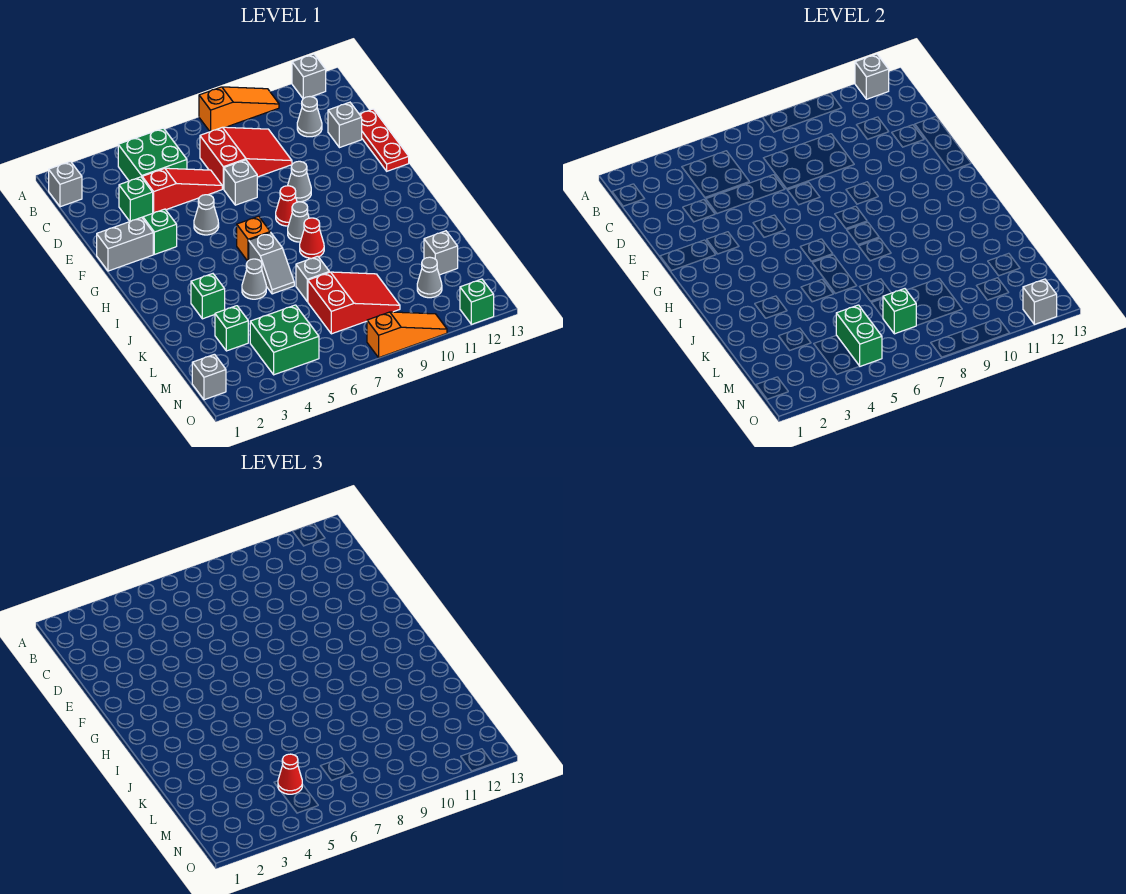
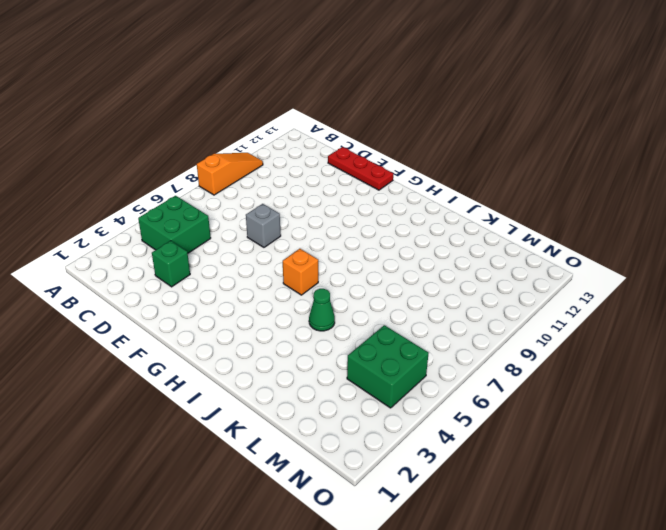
green 1x1 cone [309,289,335,331] -> grey 1x1 cone [242,259,266,299]
none -> grey 1x1 brick [292,54,326,99]
none -> grey 1x1 brick [49,161,82,207]
none -> red 2x3 slope [200,127,292,189]
none -> grey 1x1 cone [297,97,322,137]

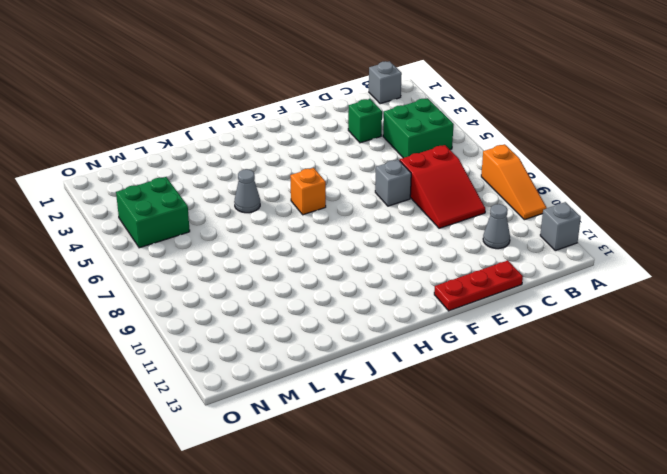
none -> red 1x3 slope [142,168,222,213]
none -> grey 1x1 brick [328,102,362,148]
none -> grey 1x2 brick [97,217,153,271]
none -> green 1x1 brick [143,209,177,254]

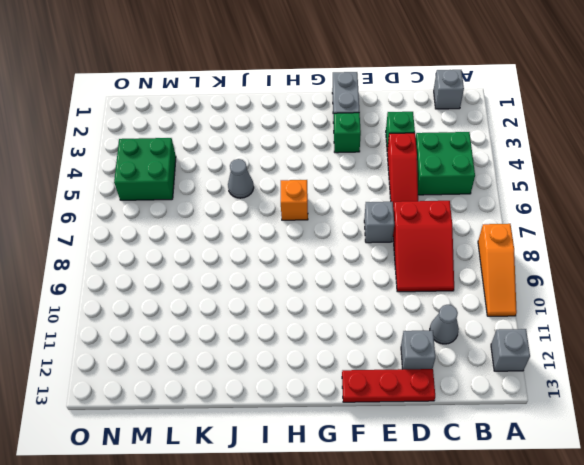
none -> grey 1x1 cone [194,195,219,235]
none -> grey 1x1 cone [288,161,311,202]
none -> red 1x1 cone [276,186,297,226]
none -> grey 1x1 cone [288,202,309,242]

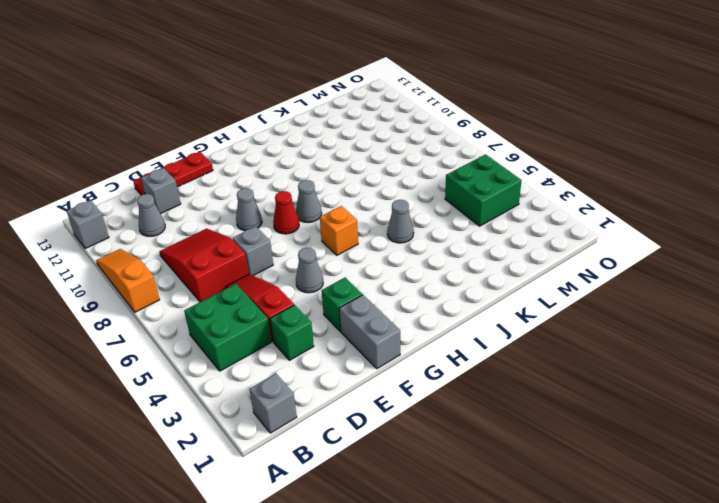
none -> grey 1x2 slope [249,232,294,294]
none -> red 1x1 cone [300,218,324,258]
none -> green 1x1 brick [191,274,225,319]
none -> grey 1x1 brick [296,256,329,302]

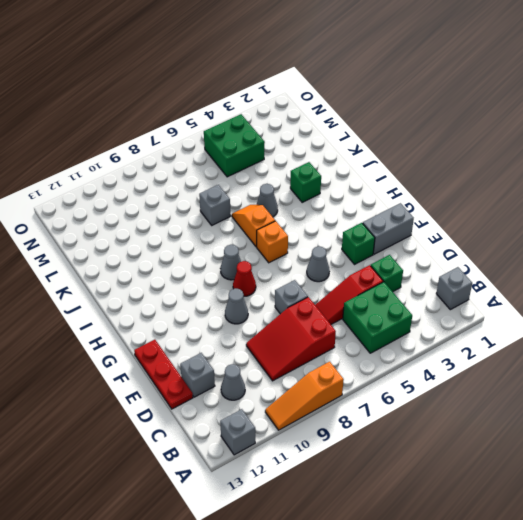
orange 1x2 slope [232,205,275,247] -> grey 1x2 slope [249,232,294,294]
none -> red 1x1 cone [300,218,324,258]
none -> green 1x1 brick [215,306,248,351]
none -> red 2x3 slope [308,272,400,334]
none -> grey 1x1 brick [424,231,458,275]

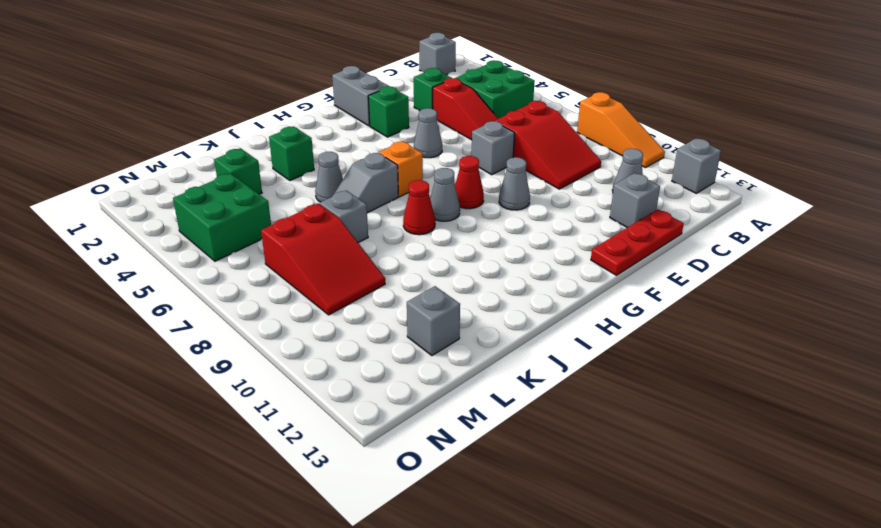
none -> grey 1x1 cone [417,257,442,298]
none -> grey 1x1 brick [192,354,226,400]
none -> orange 1x3 slope [367,312,447,357]
none -> green 1x1 brick [460,279,494,324]

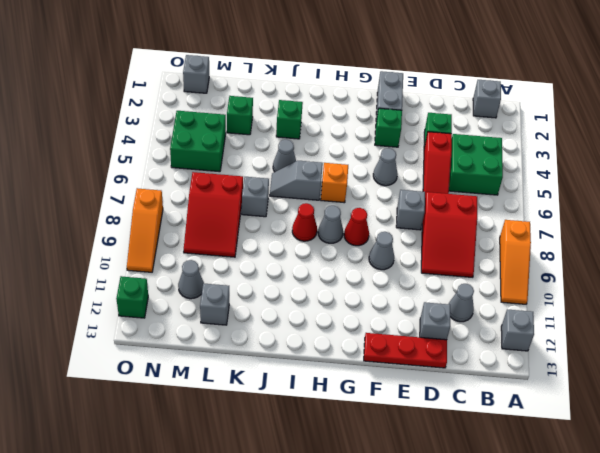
none -> grey 1x1 brick [855,54,889,99]
none -> green 1x2 brick [836,305,882,366]
none -> green 1x1 brick [883,289,916,334]
none -> grey 1x1 brick [1023,279,1057,324]

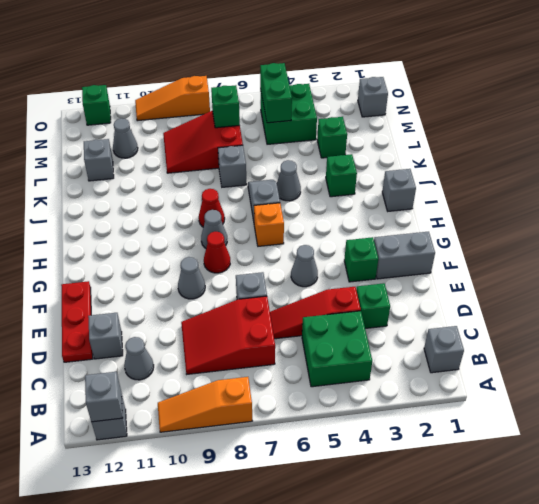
grey 1x1 brick [382,169,416,211] -> grey 1x1 brick moved to [1023,279,1057,324]
none -> red 1x1 cone [278,754,302,794]

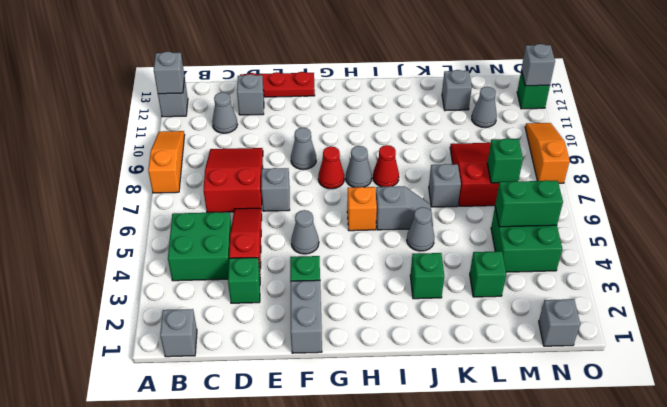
none -> red 1x1 cone [278,754,302,794]

